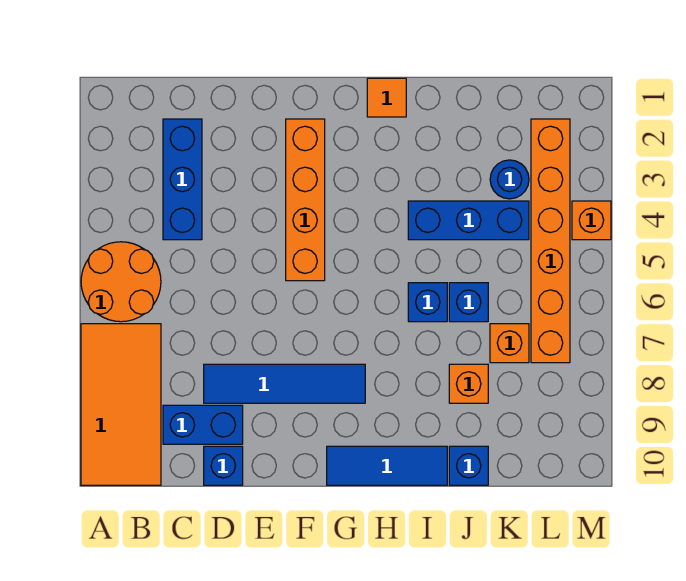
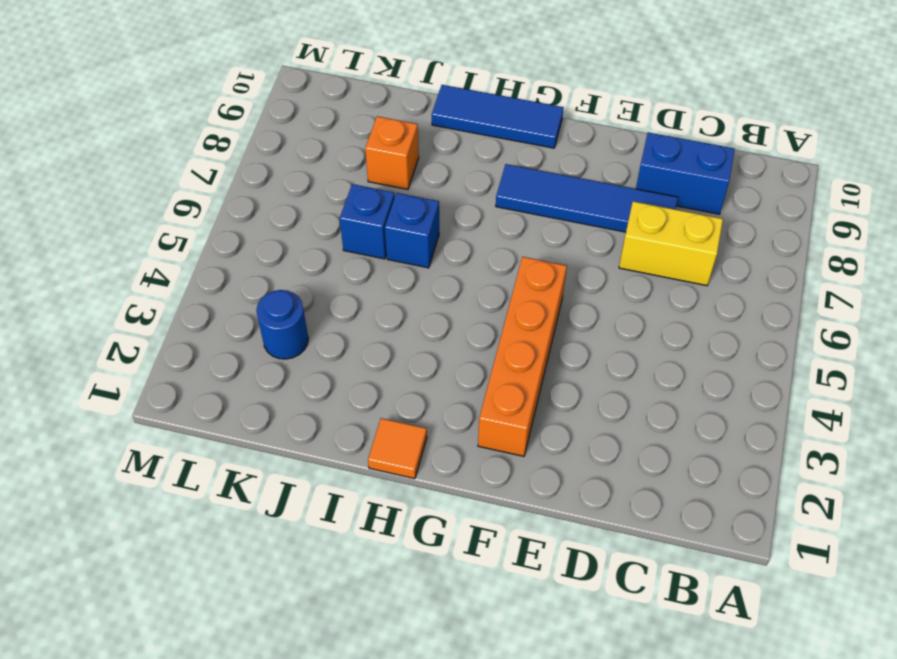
yellow 1x2 brick [619,201,723,286] -> none
none -> orange 2x2 round brick [81,242,161,322]
none -> orange 2x4 tile [81,324,161,485]
none -> blue 1x3 brick [163,119,202,240]

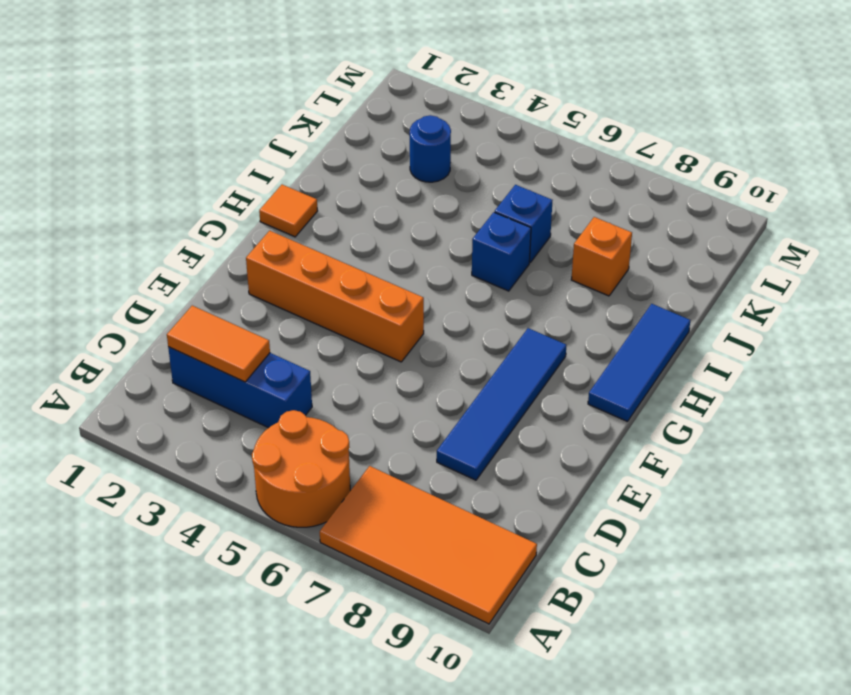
orange 1x2 tile [167,306,270,382] -> none
none -> blue 1x2 brick [163,405,243,444]
none -> blue 1x1 brick [204,446,243,485]
none -> blue 1x3 brick [408,201,529,240]

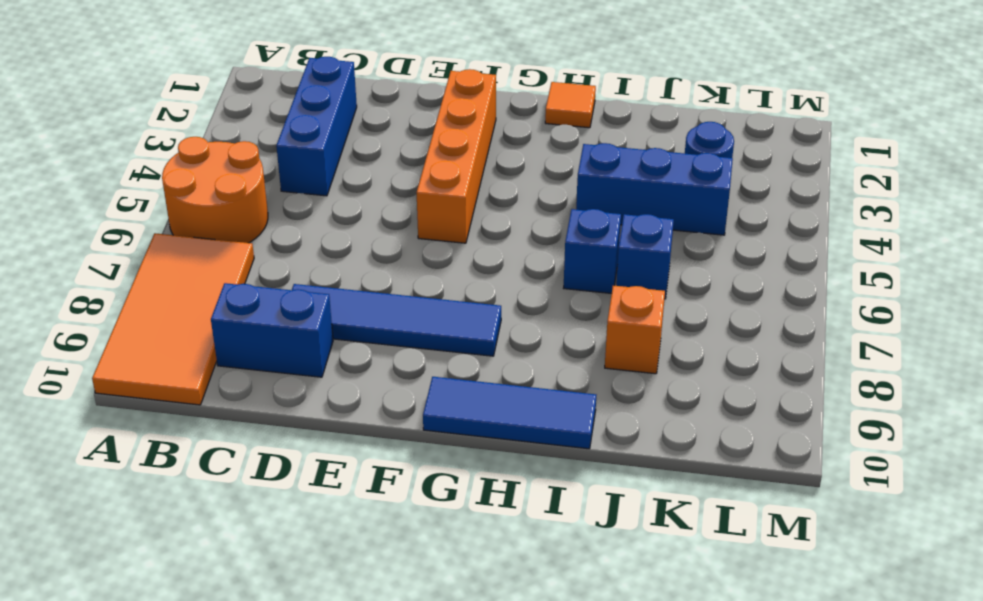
none -> blue 1x1 brick [204,446,243,485]
none -> blue 1x1 brick [449,446,488,485]
none -> orange 1x1 brick [490,324,529,363]

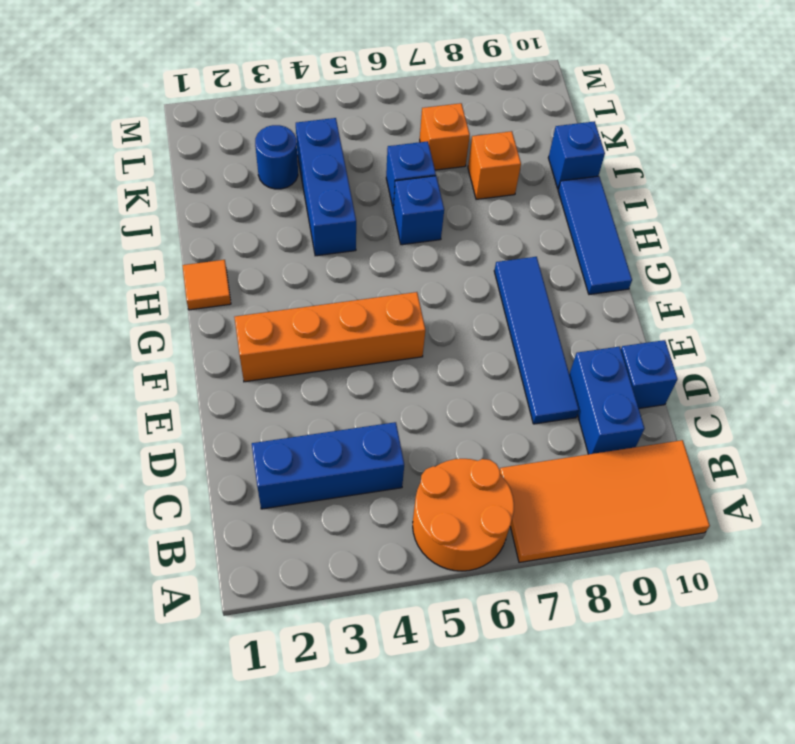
none -> orange 1x6 brick [531,119,570,363]
none -> orange 1x1 brick [572,201,611,240]

